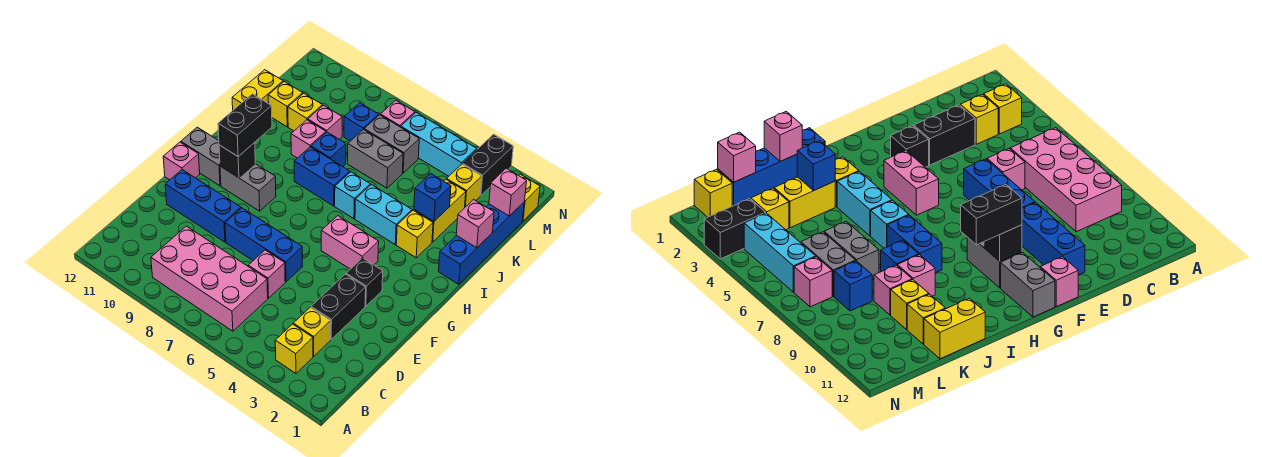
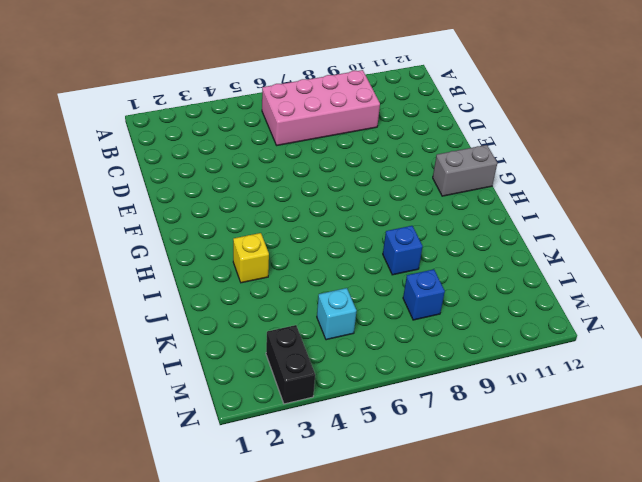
cyan 1x1 brick [317,288,356,340] -> cyan 1x1 brick moved to [335,172,370,219]
none -> yellow 1x1 brick [275,324,313,373]
none -> yellow 1x1 brick [293,307,331,356]
none -> black 1x2 brick [311,274,366,339]
none -> pink 1x1 brick [248,250,285,298]

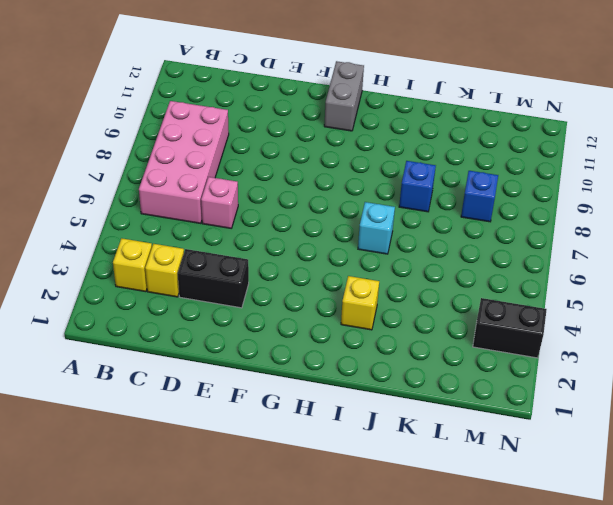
none -> blue 1x3 brick [225,208,303,282]
none -> blue 1x3 brick [165,170,241,242]
none -> black 1x1 brick [346,258,383,306]
none -> pink 1x1 brick [163,142,200,180]

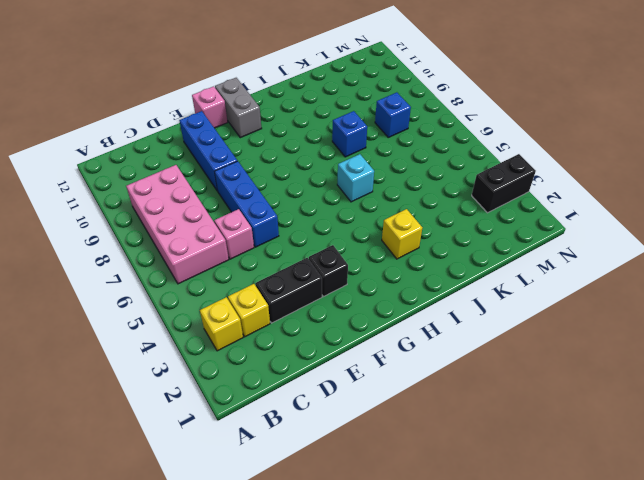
none -> pink 1x2 brick [321,216,379,269]
none -> grey 1x2 brick [220,164,276,211]
none -> blue 1x4 brick [439,202,524,284]
none -> cyan 1x2 brick [355,185,412,244]

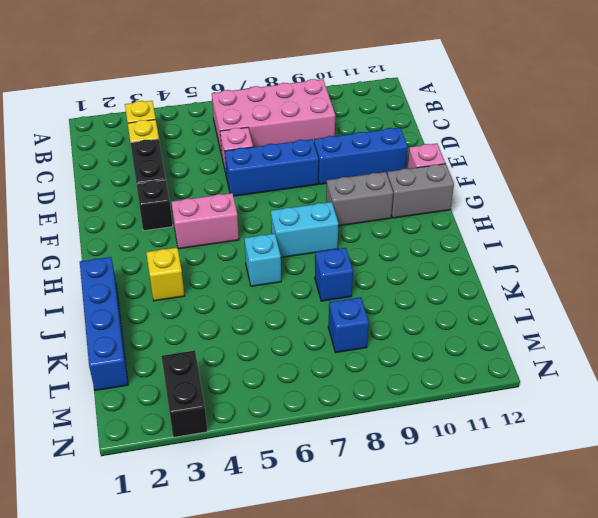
cyan 1x2 brick [271,202,339,258] -> cyan 1x2 brick moved to [355,185,412,244]
none -> blue 1x2 brick [294,147,350,206]
none -> yellow 1x2 brick [414,179,466,242]
none -> pink 1x1 brick [291,120,326,158]
none -> yellow 1x2 brick [232,70,283,110]

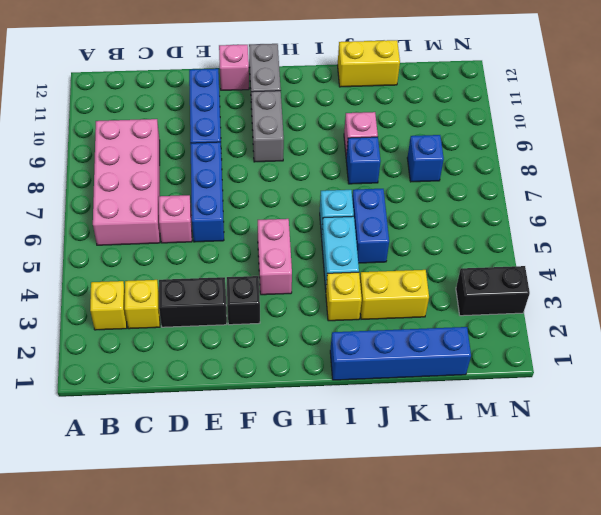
blue 1x2 brick [352,189,389,263] -> blue 1x2 brick moved to [294,147,350,206]
none -> grey 1x2 brick [348,129,403,188]
none -> pink 1x1 brick [308,105,342,140]
none -> yellow 1x1 brick [288,93,322,131]
none -> yellow 1x1 brick [268,82,303,127]

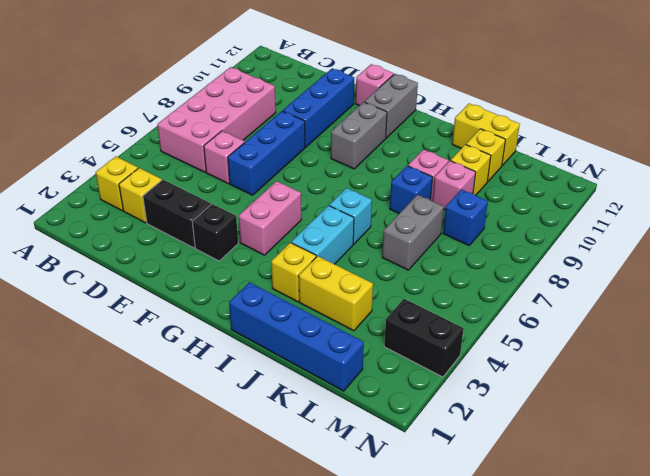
none -> blue 1x2 brick [294,147,350,206]
none -> yellow 1x1 brick [447,164,482,207]
none -> grey 1x2 brick [364,115,419,173]
none -> yellow 1x1 brick [519,174,540,221]

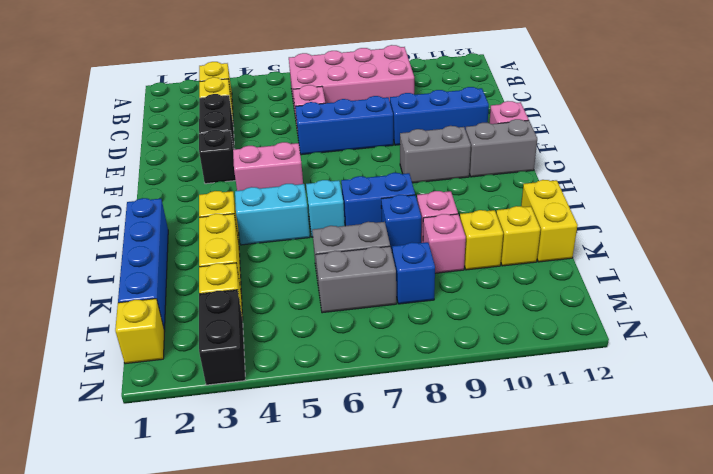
none -> cyan 1x3 brick [401,113,477,176]
none -> pink 1x1 brick [380,101,415,127]
none -> black 1x1 brick [219,143,255,178]
none -> pink 1x1 brick [456,200,494,248]

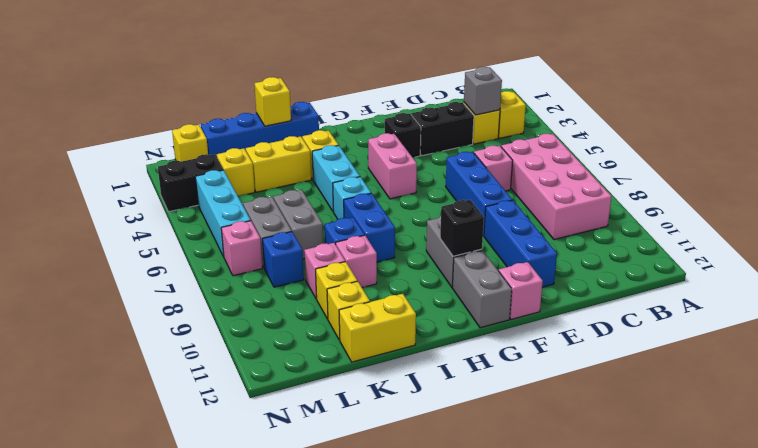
grey 1x1 brick [464,67,502,115] -> none
yellow 1x1 brick [254,77,291,126] -> pink 1x1 brick [456,200,494,248]
none -> blue 1x1 brick [414,174,451,221]
none -> pink 1x1 brick [489,168,527,216]
none -> black 1x2 brick [218,94,272,156]

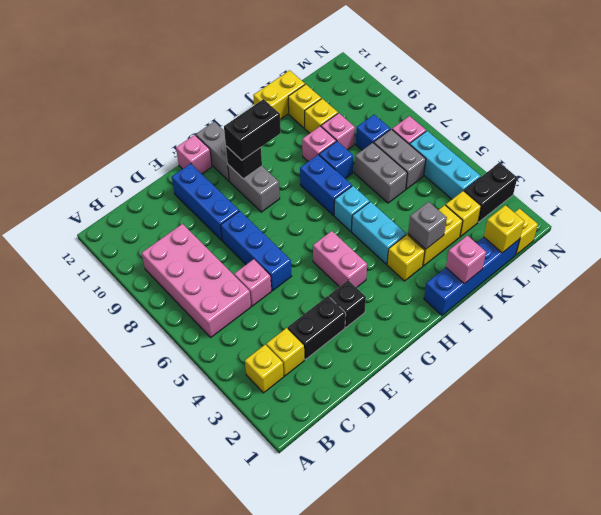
grey 1x1 brick [408,202,447,249] -> blue 1x1 brick [414,174,451,221]
yellow 1x1 brick [484,205,524,253] -> pink 1x1 brick [489,168,527,216]

